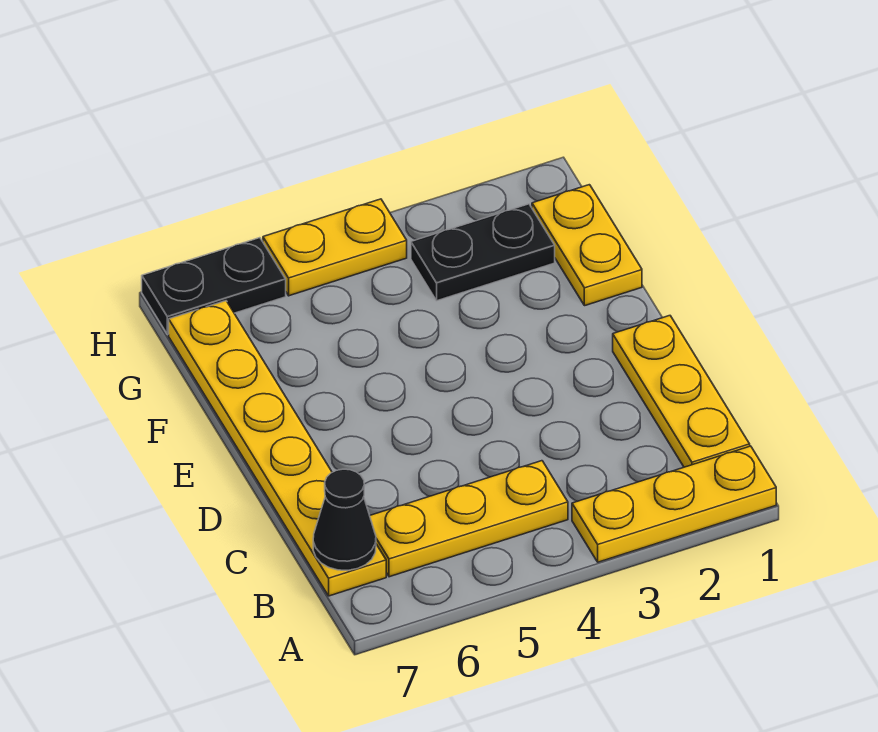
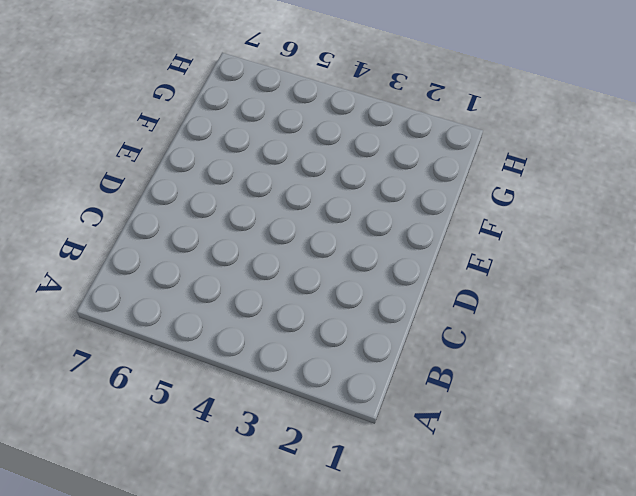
none -> yellow 1x3 plate [572,446,776,562]
none -> yellow 1x3 plate [613,316,750,467]

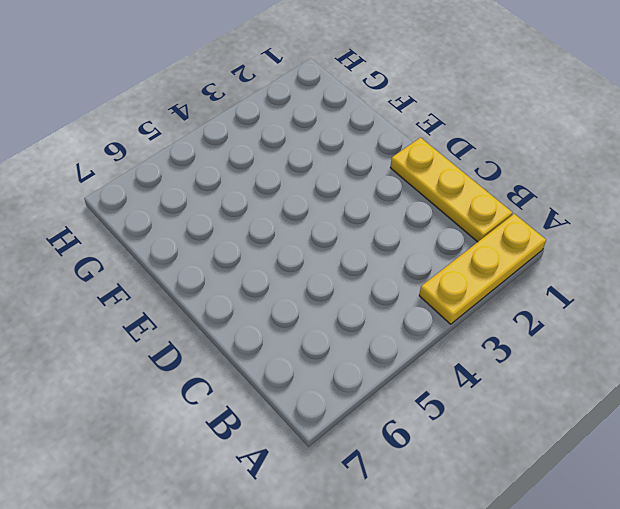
none -> yellow 1x3 plate [370,461,568,577]
none -> yellow 1x6 plate [169,301,386,596]

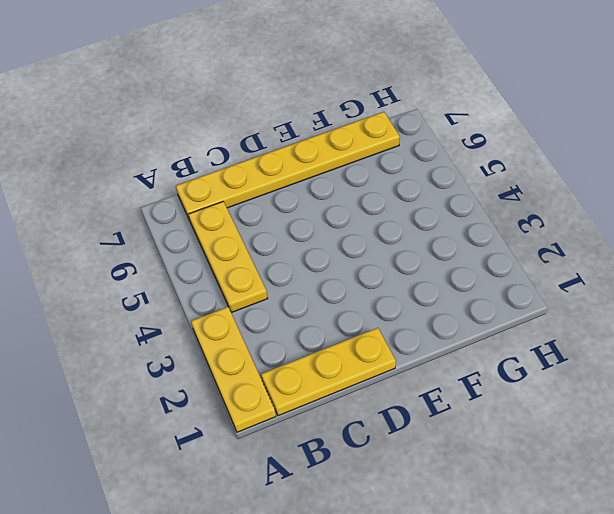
none -> yellow 1x2 plate [532,185,642,306]
none -> black 1x2 plate [411,204,555,301]

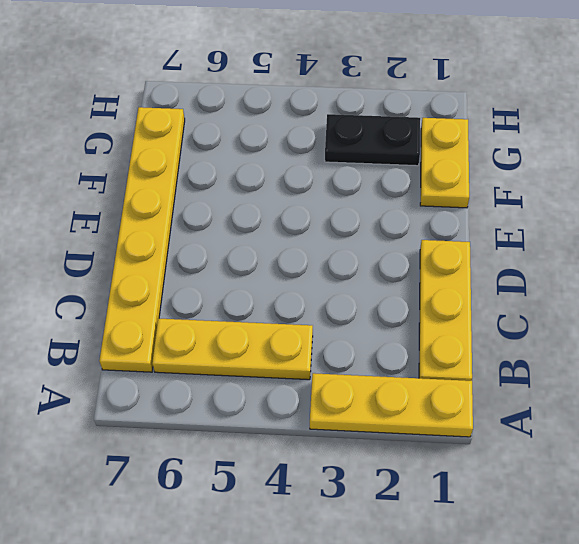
none -> yellow 1x2 plate [263,199,407,296]
none -> black 1x2 plate [142,238,286,334]

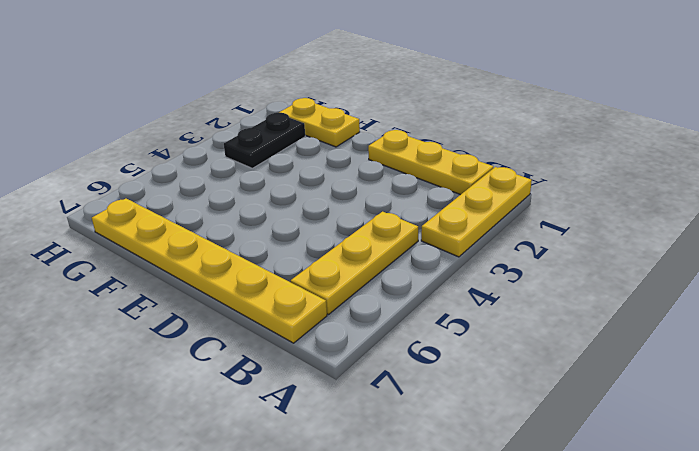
none -> yellow 1x2 plate [263,199,407,296]
none -> black 1x2 plate [142,238,286,334]

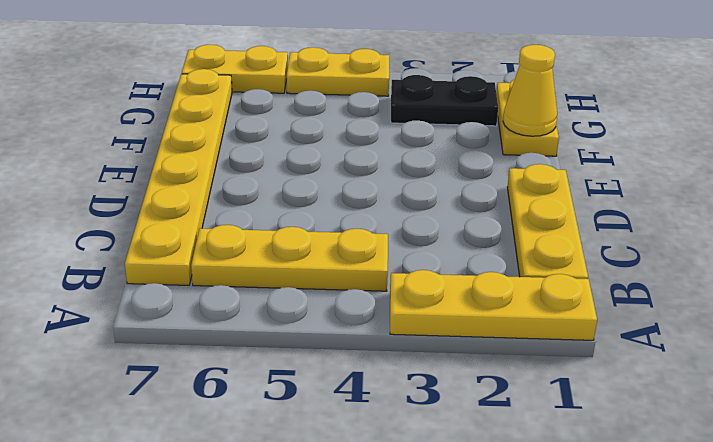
yellow 1x1 cone [503,45,557,136] -> none
yellow 1x2 plate [182,45,288,93] -> black 1x2 plate [142,238,286,334]
none -> black 1x1 cone [313,469,376,570]

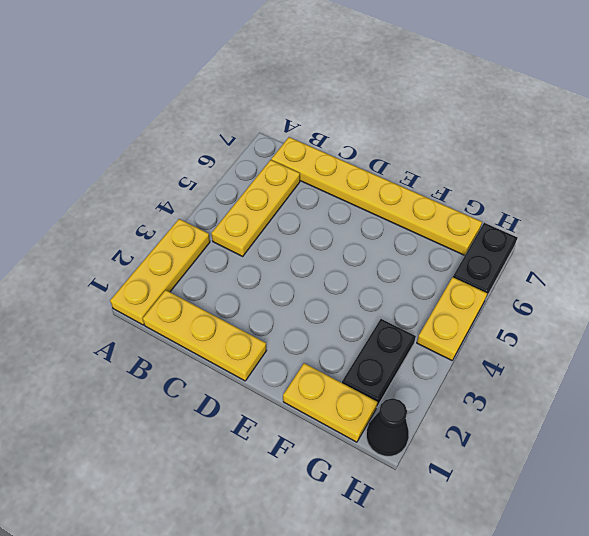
black 1x1 cone [366,398,409,456] -> black 1x1 cone moved to [313,469,376,570]

